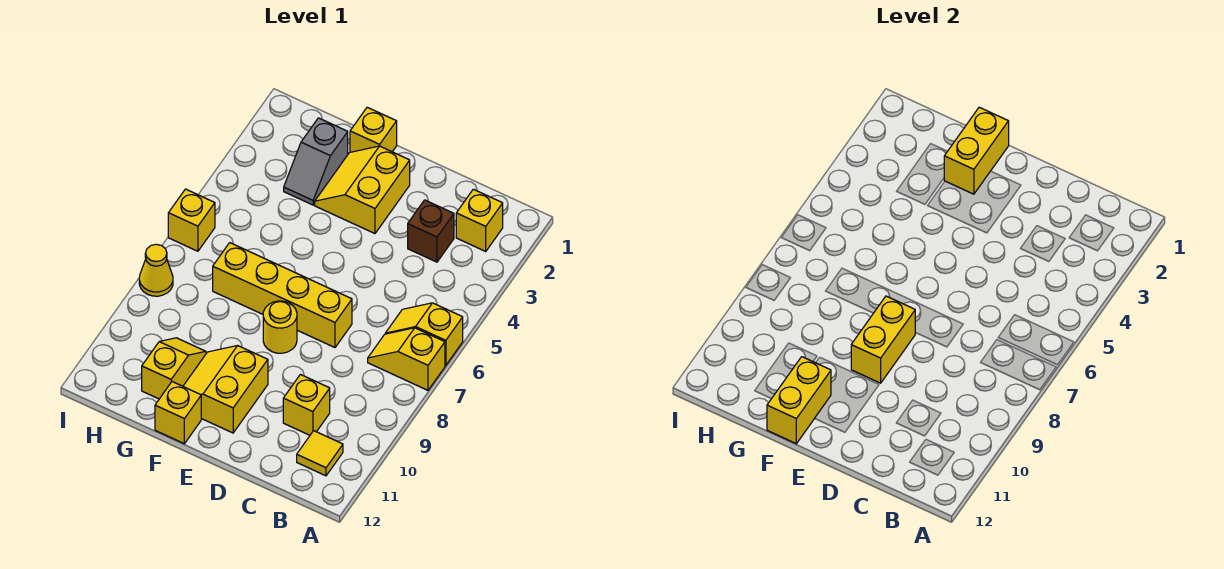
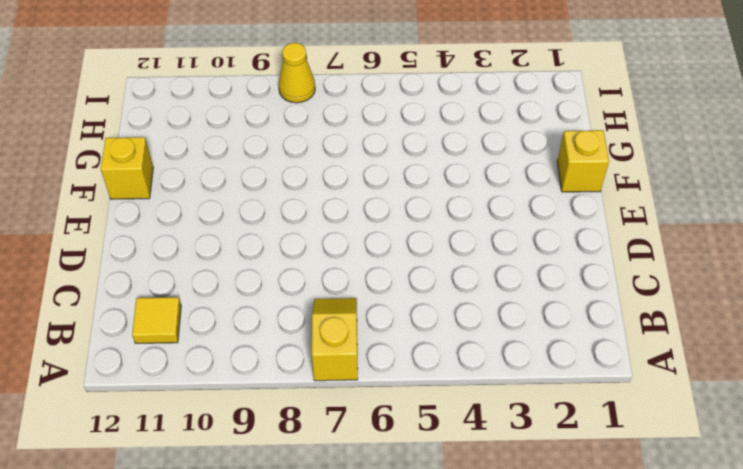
none -> yellow 1x2 slope [385,303,463,366]
none -> yellow 1x1 brick [456,189,503,251]
none -> brown 1x1 brick [408,200,454,262]

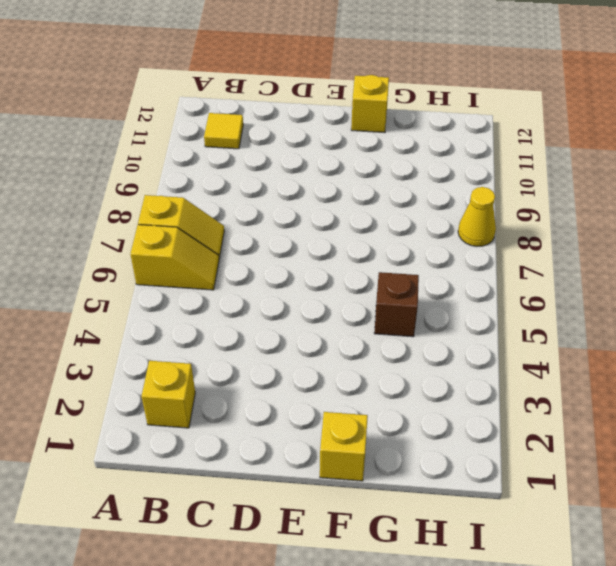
brown 1x1 brick [374,272,419,337] -> brown 1x1 brick moved to [408,200,454,262]
none -> yellow 1x1 brick [283,375,330,435]
none -> yellow 1x4 brick [213,243,352,347]
none -> yellow 2x2 slope [315,146,410,234]

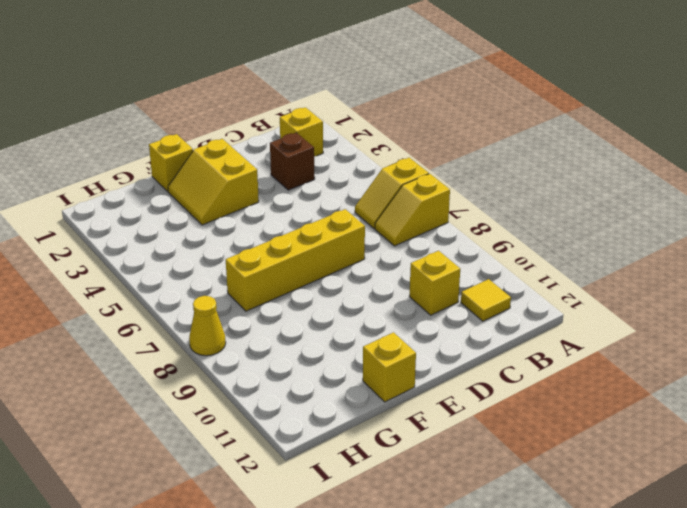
none -> yellow 1x1 round brick [263,301,297,353]
none -> yellow 2x2 slope [183,346,268,433]
none -> grey 1x2 slope [284,118,348,205]

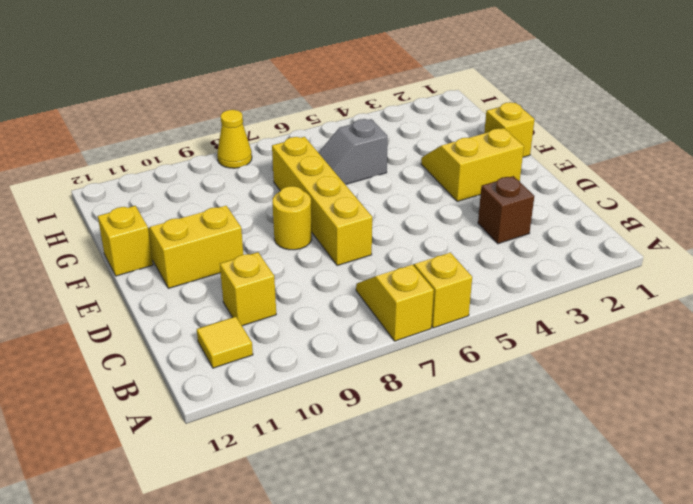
grey 1x2 slope [319,119,388,184] -> grey 1x2 slope moved to [284,118,348,205]
none -> yellow 1x1 brick [456,189,503,251]
none -> yellow 1x2 slope [142,338,206,399]
none -> yellow 1x1 brick [168,189,215,251]

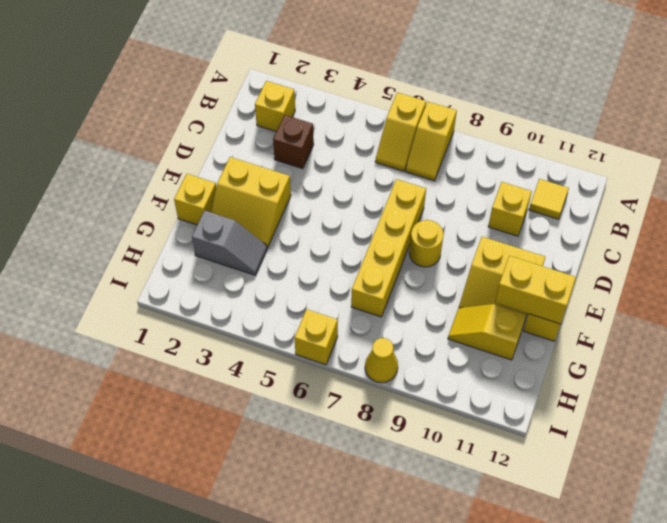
none -> yellow 1x2 brick [851,296,915,383]
none -> yellow 1x2 brick [944,107,1009,194]

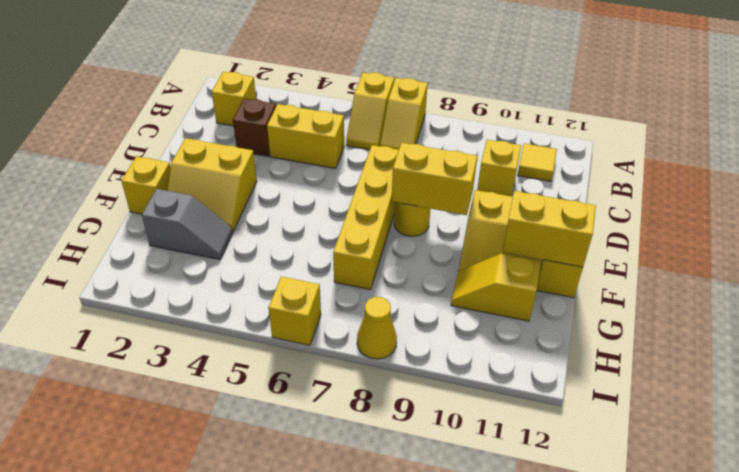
yellow 1x2 brick [267,104,344,169] -> yellow 1x2 brick moved to [944,107,1009,194]

